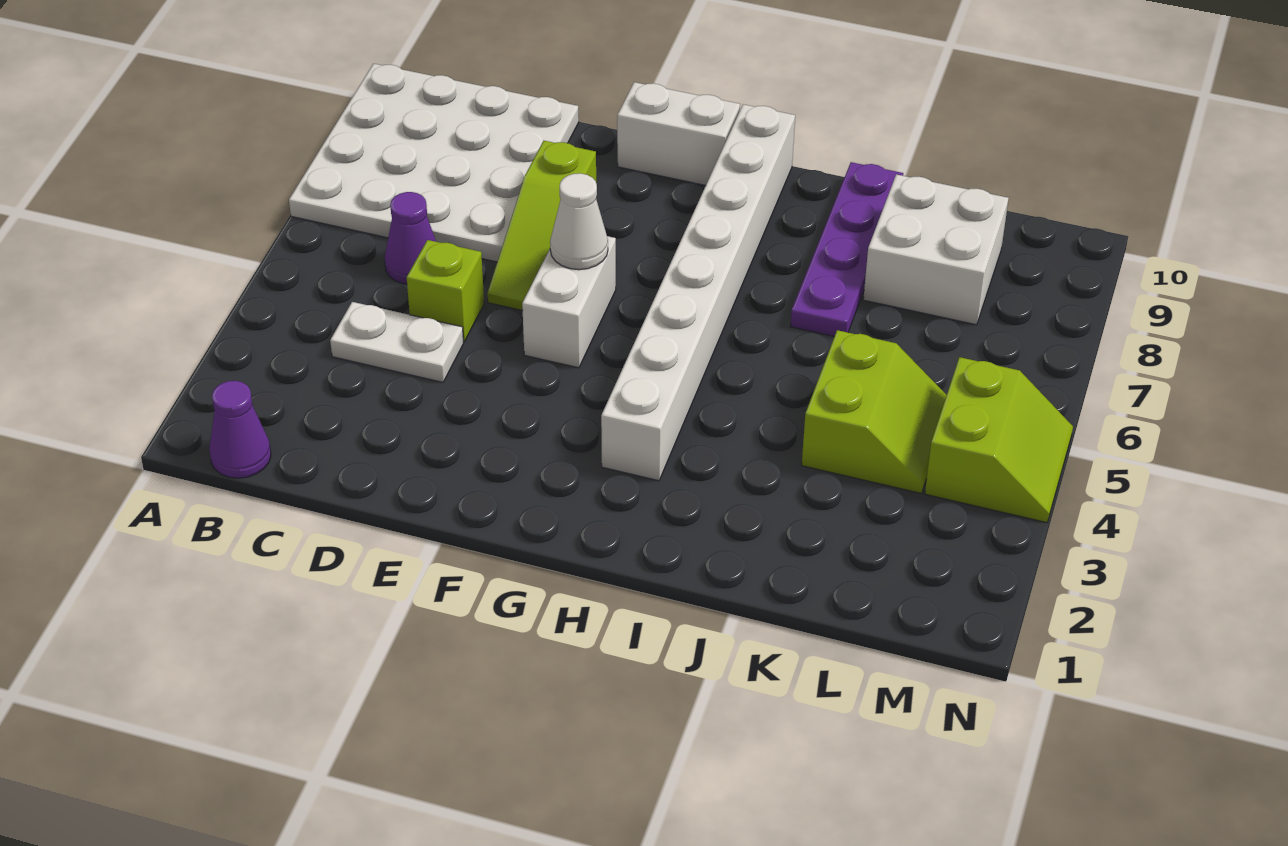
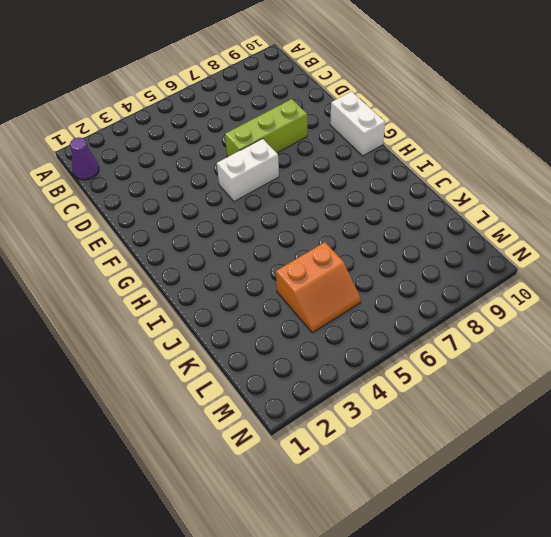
lime 1x3 brick [225,99,307,157] -> lime 1x3 slope [487,141,596,311]
orange 2x2 slope [276,242,361,333] -> lime 2x2 slope [802,330,947,494]
none -> white 4x4 plate [289,64,579,262]
none -> white 1x2 plate [330,302,464,382]
none -> purple 1x1 cone [385,192,436,284]

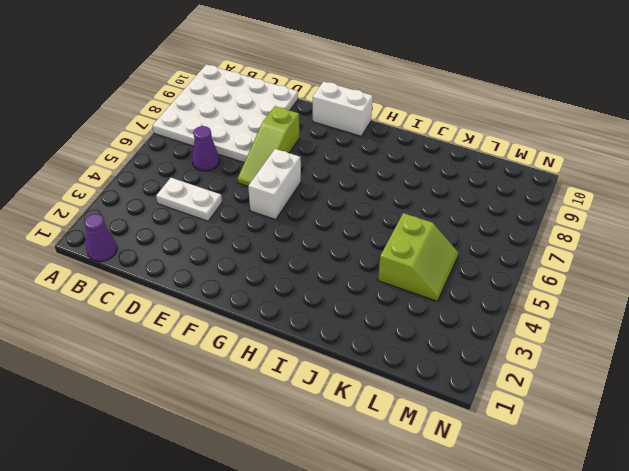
none -> lime 1x1 brick [407,240,484,342]
none -> white 1x8 brick [601,104,795,481]
none -> purple 1x4 plate [790,162,903,336]

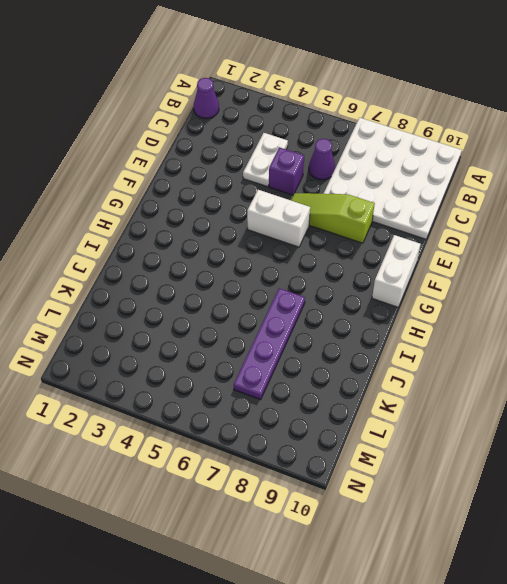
purple 1x1 brick [269,147,304,195] -> lime 1x1 brick [407,240,484,342]
purple 1x4 plate [234,288,305,399] -> purple 1x4 plate turned to [790,162,903,336]
none -> white 1x8 brick [601,104,795,481]
none -> lime 2x2 slope [802,330,947,494]
none -> white 2x2 brick [863,174,1009,325]

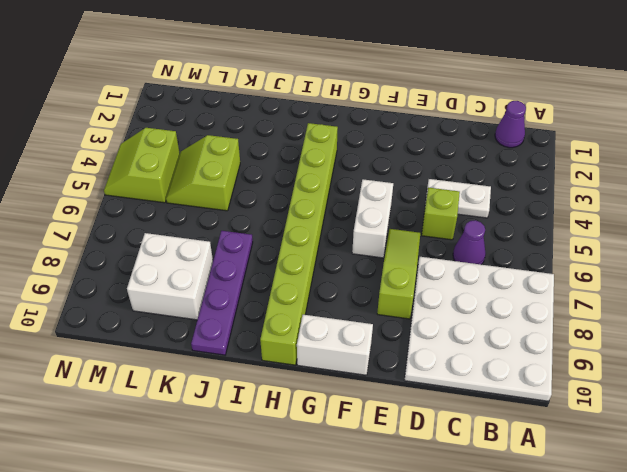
lime 1x8 brick [260,123,338,365] -> white 1x8 brick [601,104,795,481]
none -> white 1x1 cone [550,173,608,270]

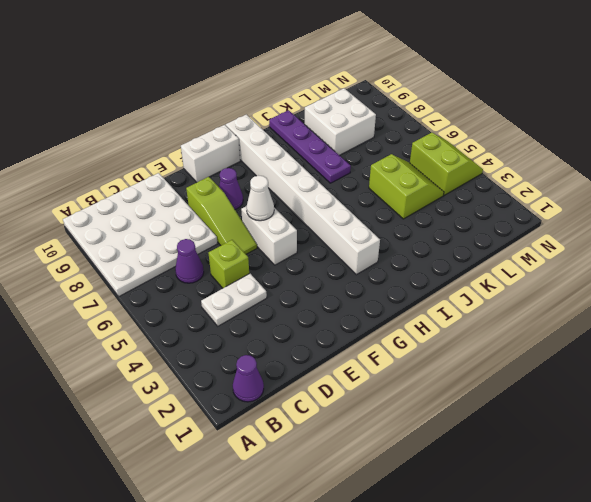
purple 1x1 cone [219,168,243,209] -> none

